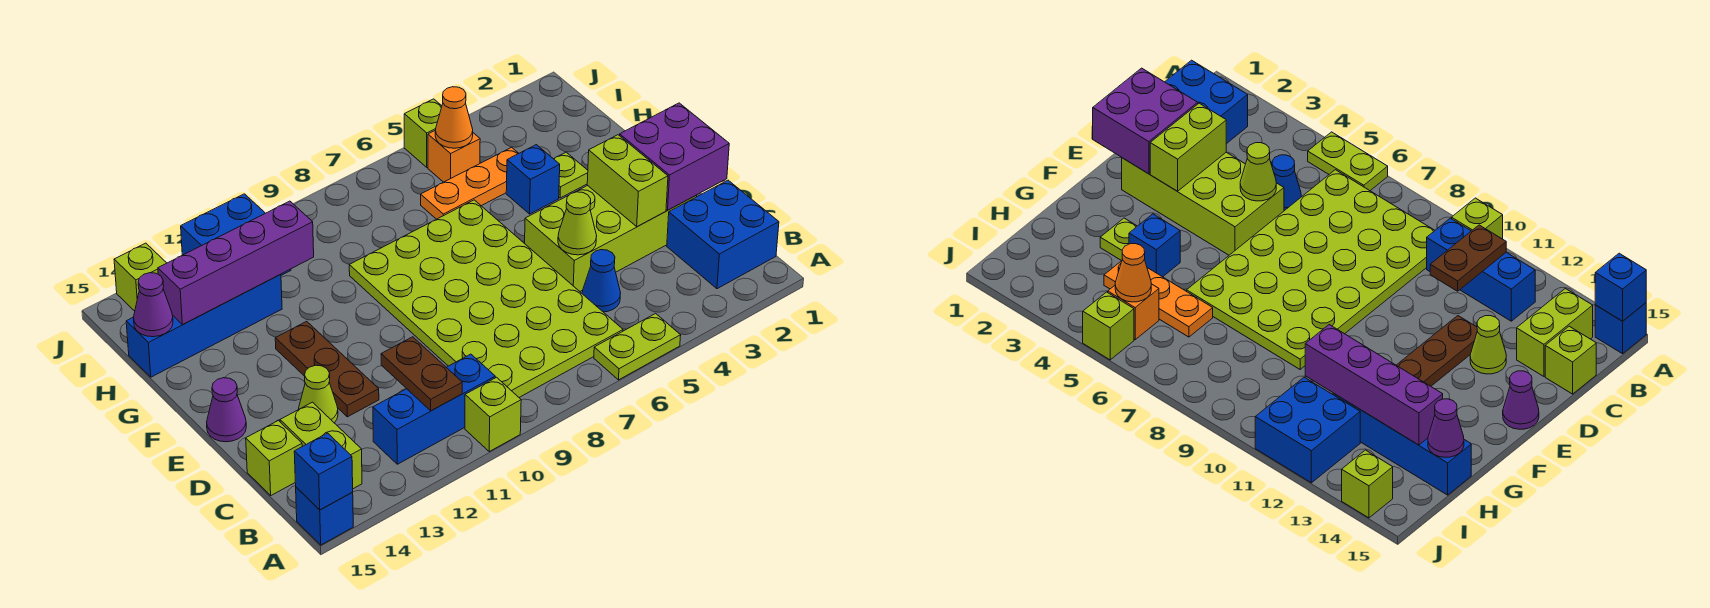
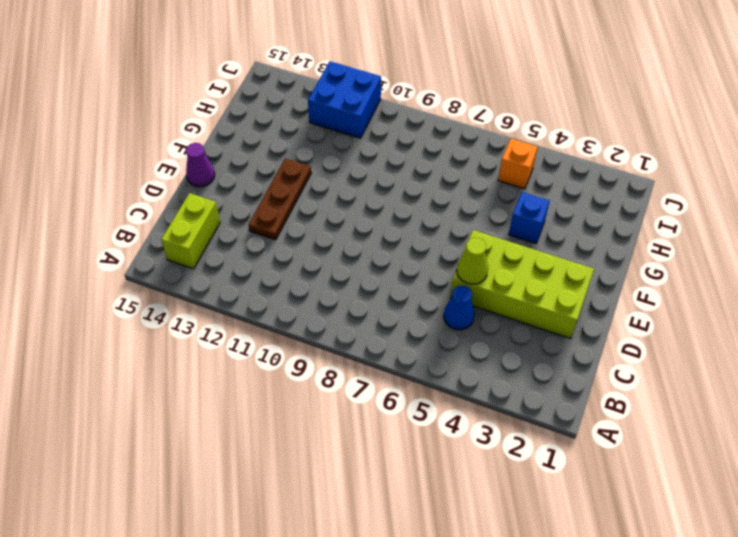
none -> lime 1x2 plate [594,313,681,380]
none -> lime 1x1 brick [465,377,521,451]
none -> blue 1x1 brick [296,487,353,545]

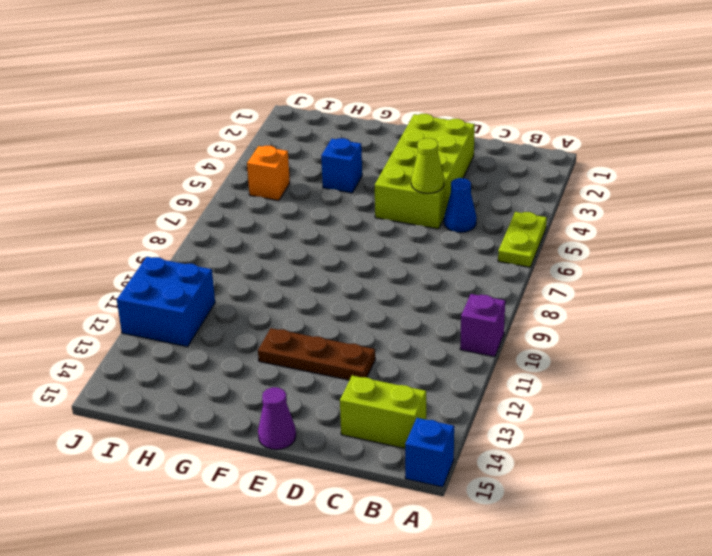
purple 1x1 brick [460,294,505,357] -> lime 1x1 brick [465,377,521,451]
none -> blue 2x2 brick [667,180,779,289]
none -> lime 4x6 plate [349,200,623,397]
none -> blue 1x3 brick [373,354,495,464]

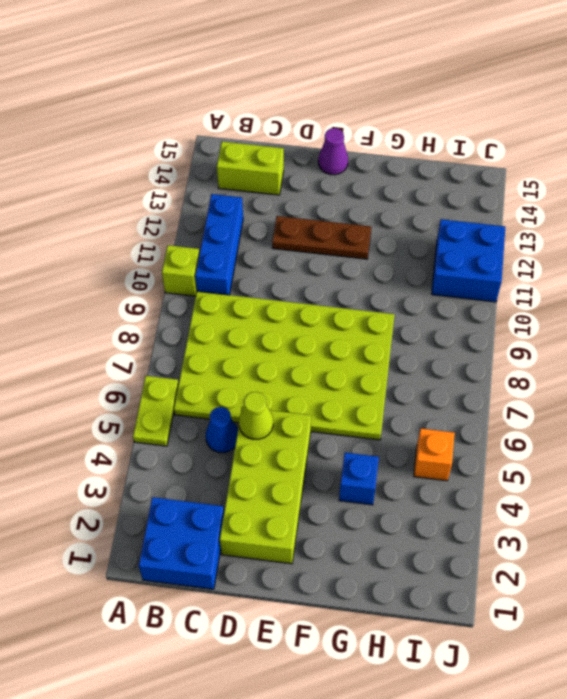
none -> blue 1x1 brick [296,487,353,545]
none -> lime 1x1 brick [246,421,302,495]
none -> lime 1x1 cone [298,365,338,423]

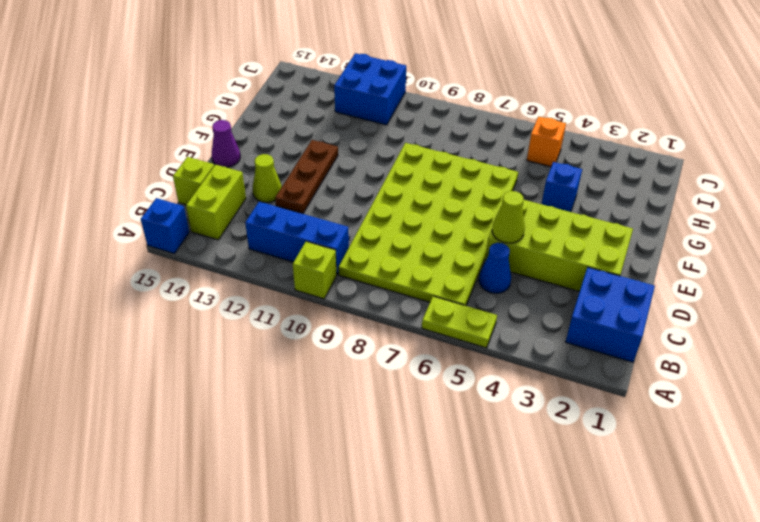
none -> lime 1x1 plate [554,152,588,198]
none -> orange 1x3 plate [421,147,519,219]
none -> blue 1x4 brick [126,274,282,377]

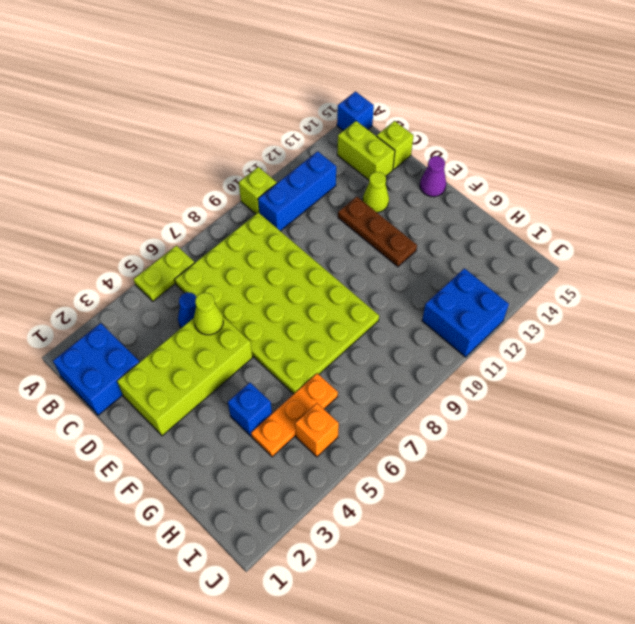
none -> lime 1x1 plate [554,152,588,198]
none -> blue 1x4 brick [126,274,282,377]
none -> lime 1x1 brick [404,99,442,167]

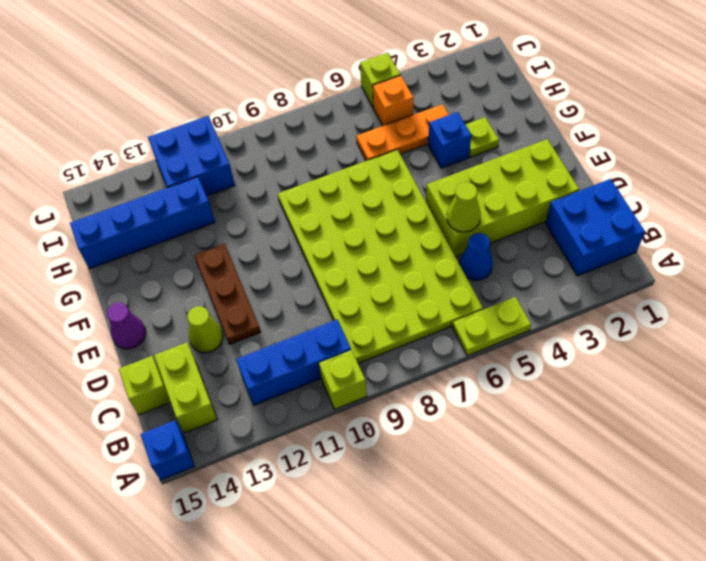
none -> lime 1x1 brick [114,243,166,311]
none -> blue 1x1 brick [294,433,353,510]
none -> brown 1x2 plate [381,337,462,411]

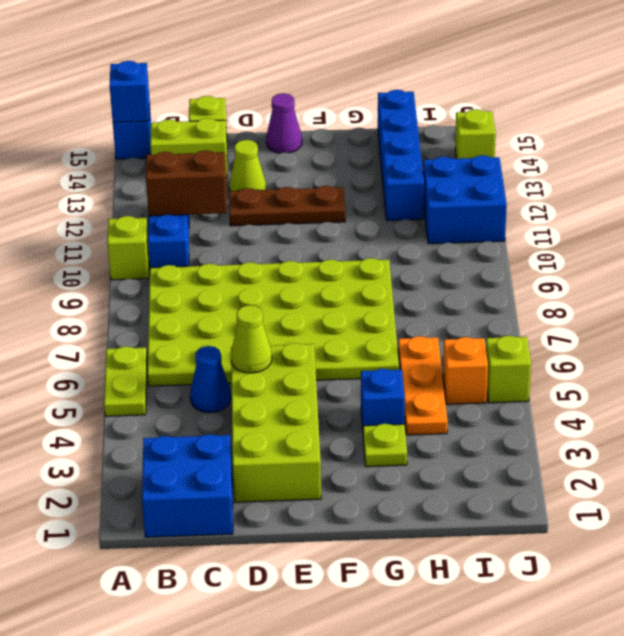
brown 1x2 brick [146,150,227,216] -> brown 1x2 plate [381,337,462,411]
none -> purple 2x2 brick [620,103,729,210]
none -> lime 1x2 brick [587,135,668,227]
none -> purple 1x4 brick [158,201,314,325]

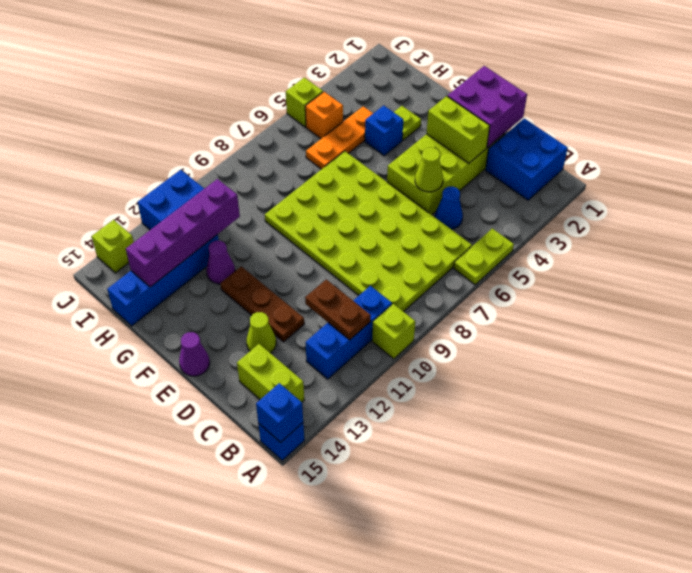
purple 1x1 cone [206,241,235,284] -> purple 1x1 cone moved to [133,273,173,337]
none -> lime 1x1 brick [246,421,302,495]
none -> orange 1x1 cone [435,87,473,148]

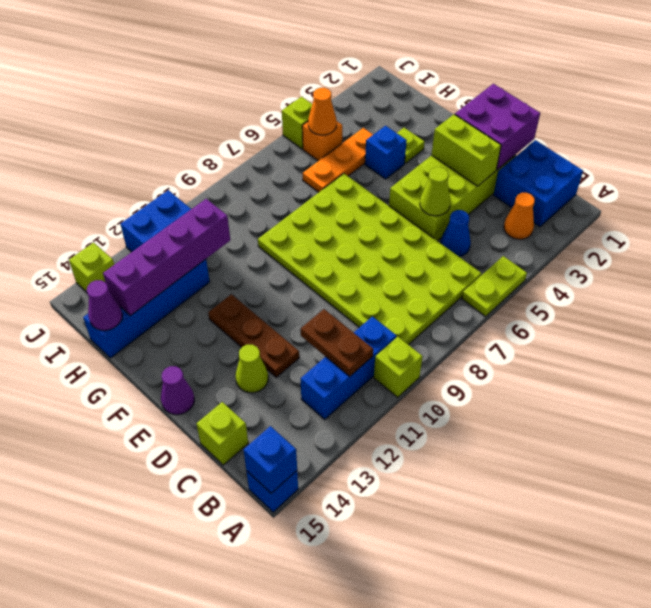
orange 1x1 cone [504,193,535,239] -> none
none -> lime 1x2 brick [280,402,362,489]

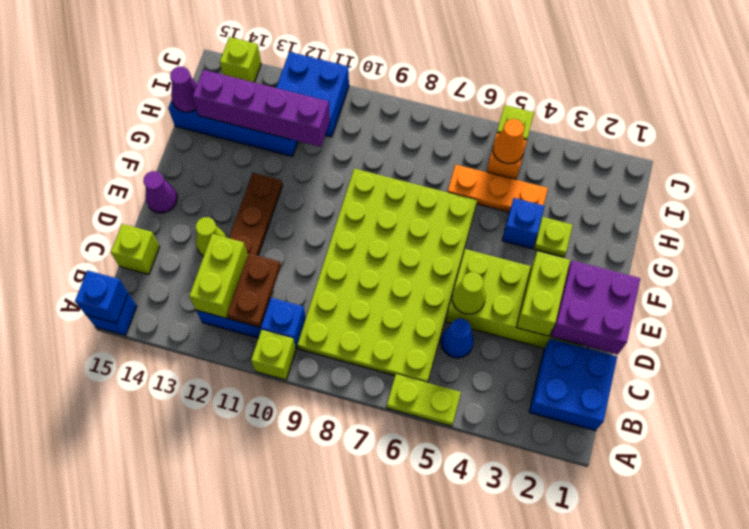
lime 1x2 brick [189,234,248,318] -> lime 1x2 brick moved to [280,402,362,489]

